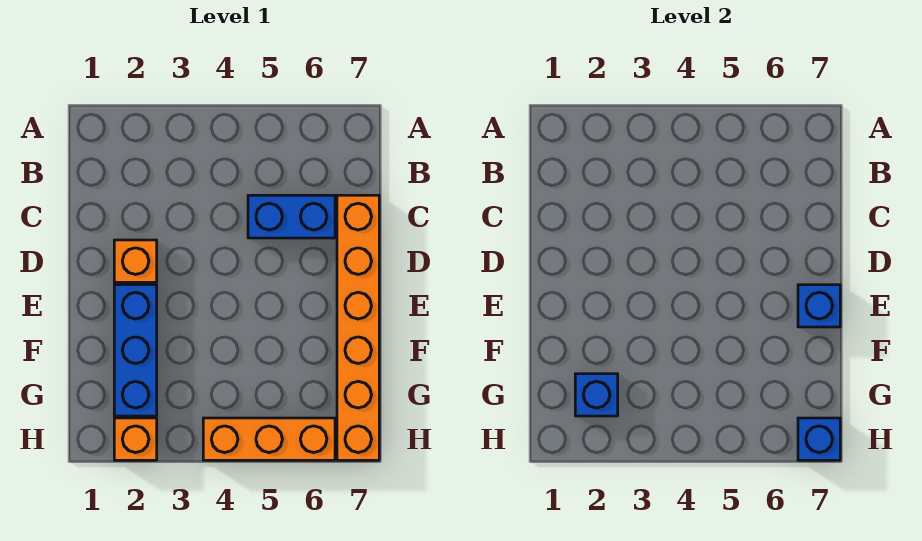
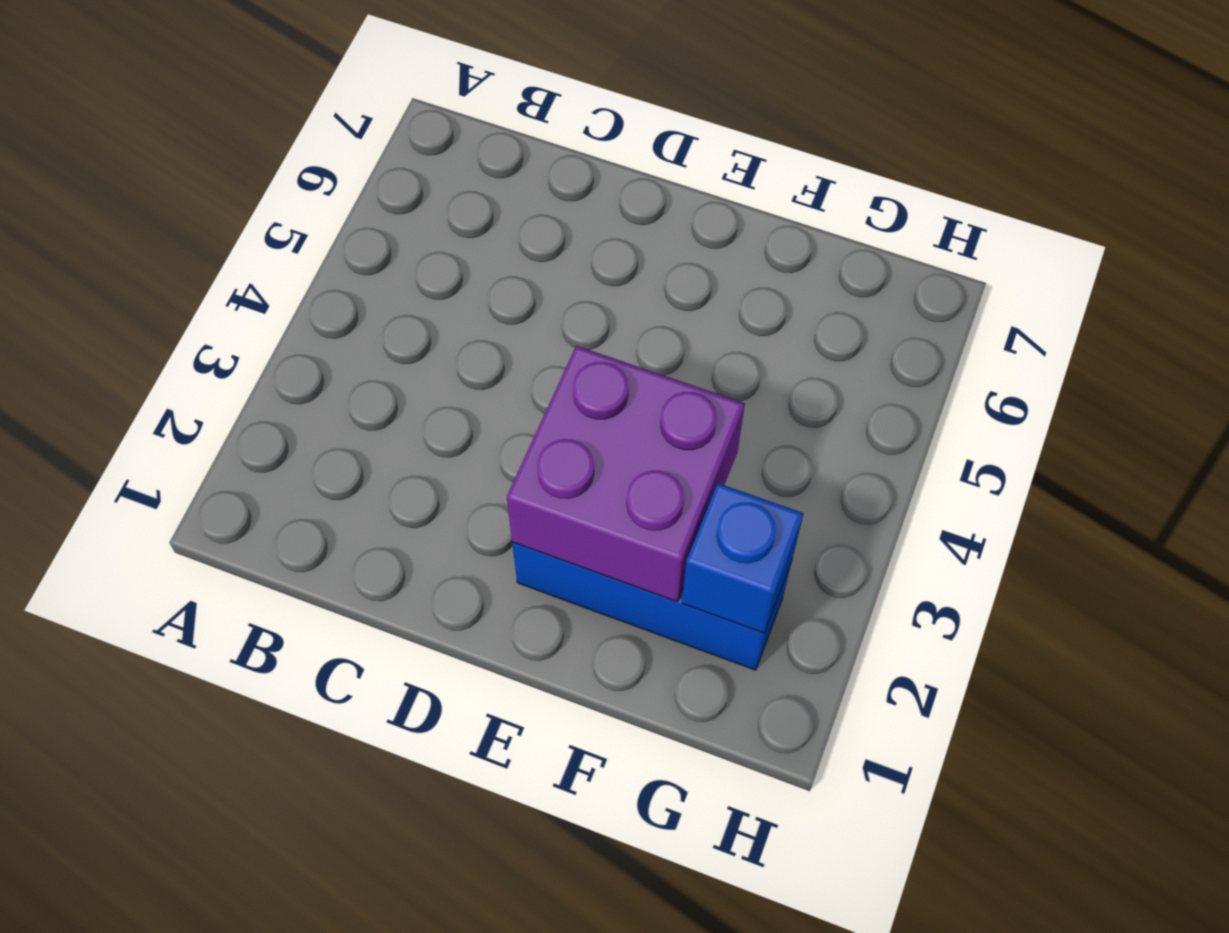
purple 2x2 brick [507,346,745,602] -> none
none -> blue 1x2 brick [248,195,335,238]
none -> orange 1x6 brick [337,195,379,460]

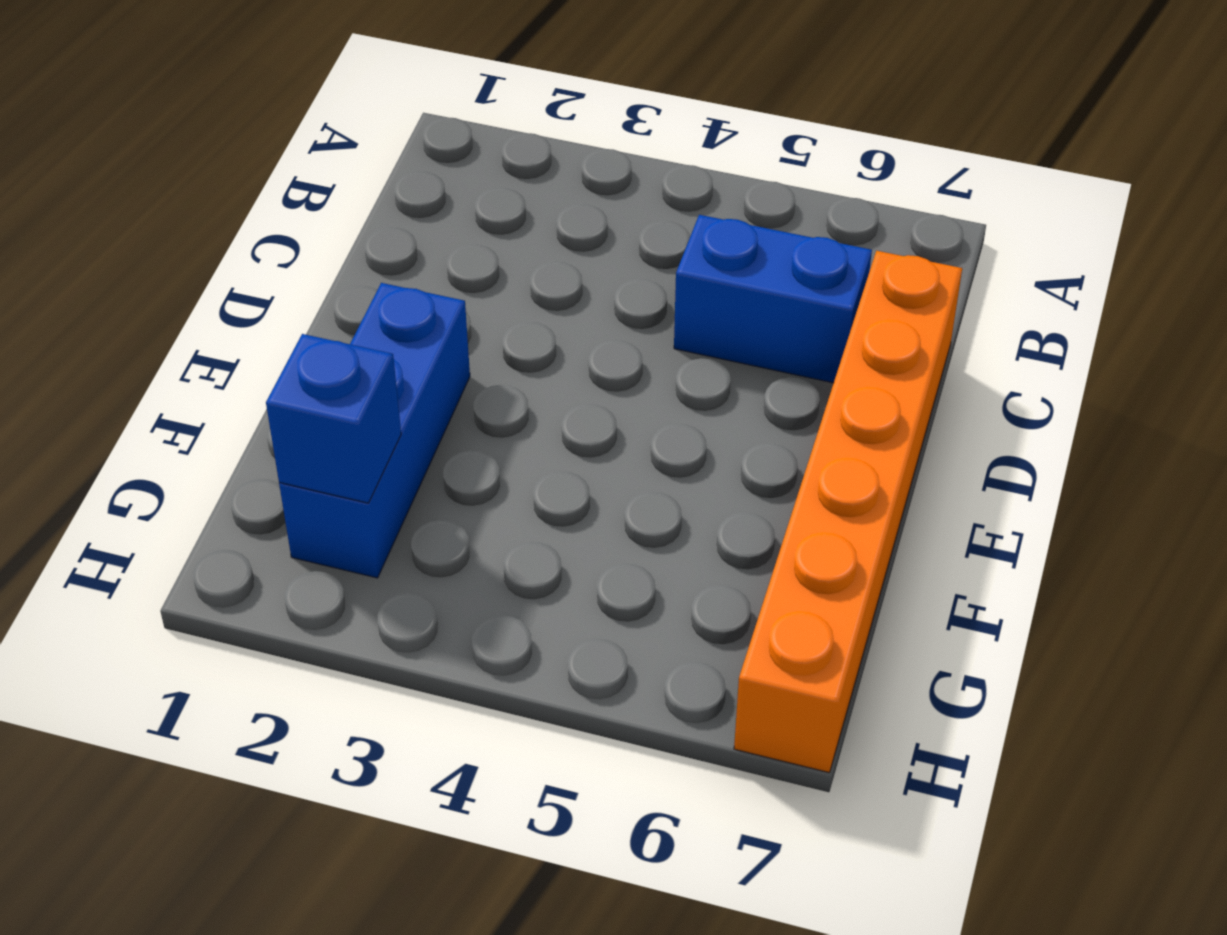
none -> orange 1x1 brick [114,240,157,282]
none -> orange 1x1 brick [114,418,157,460]

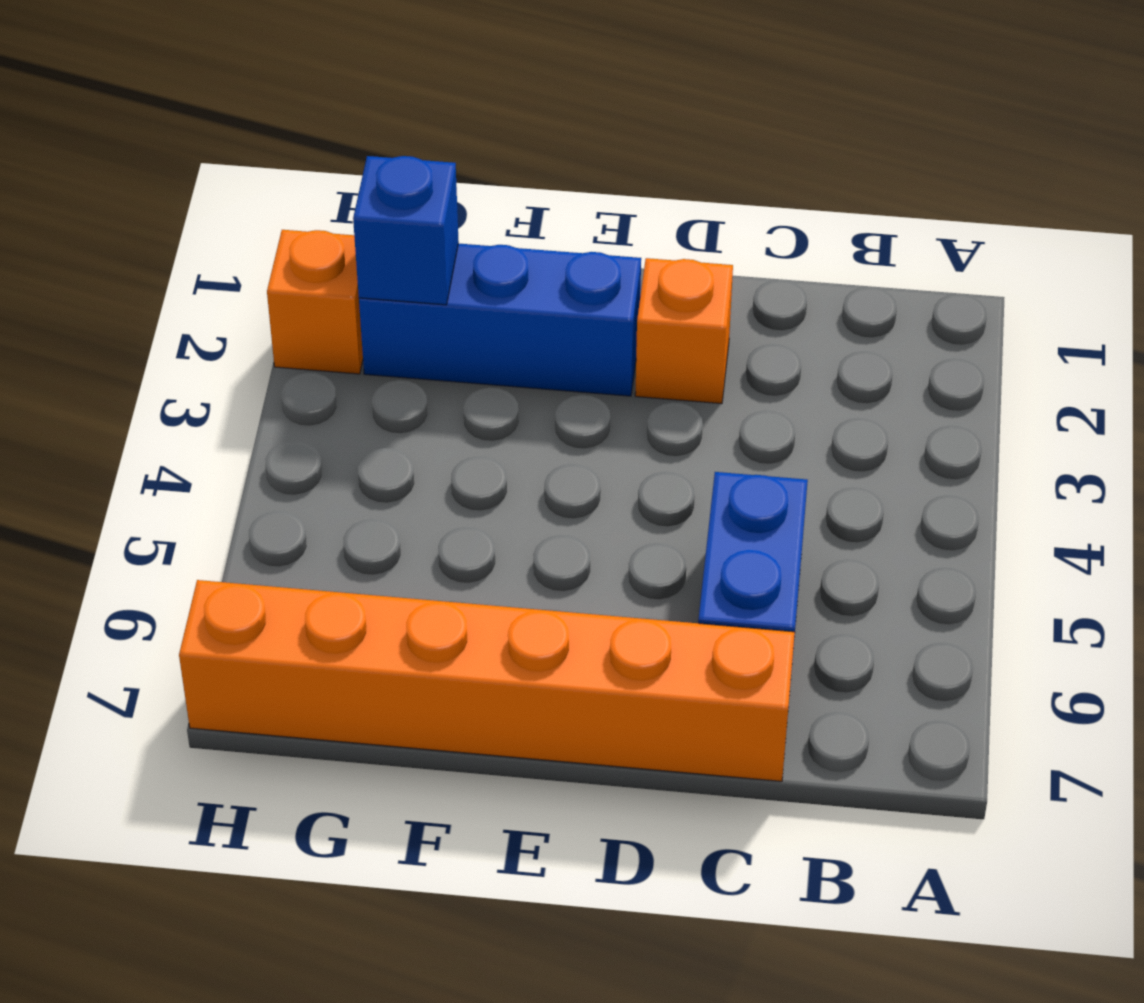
none -> orange 1x3 brick [203,418,335,460]
none -> blue 1x1 brick [798,285,840,327]

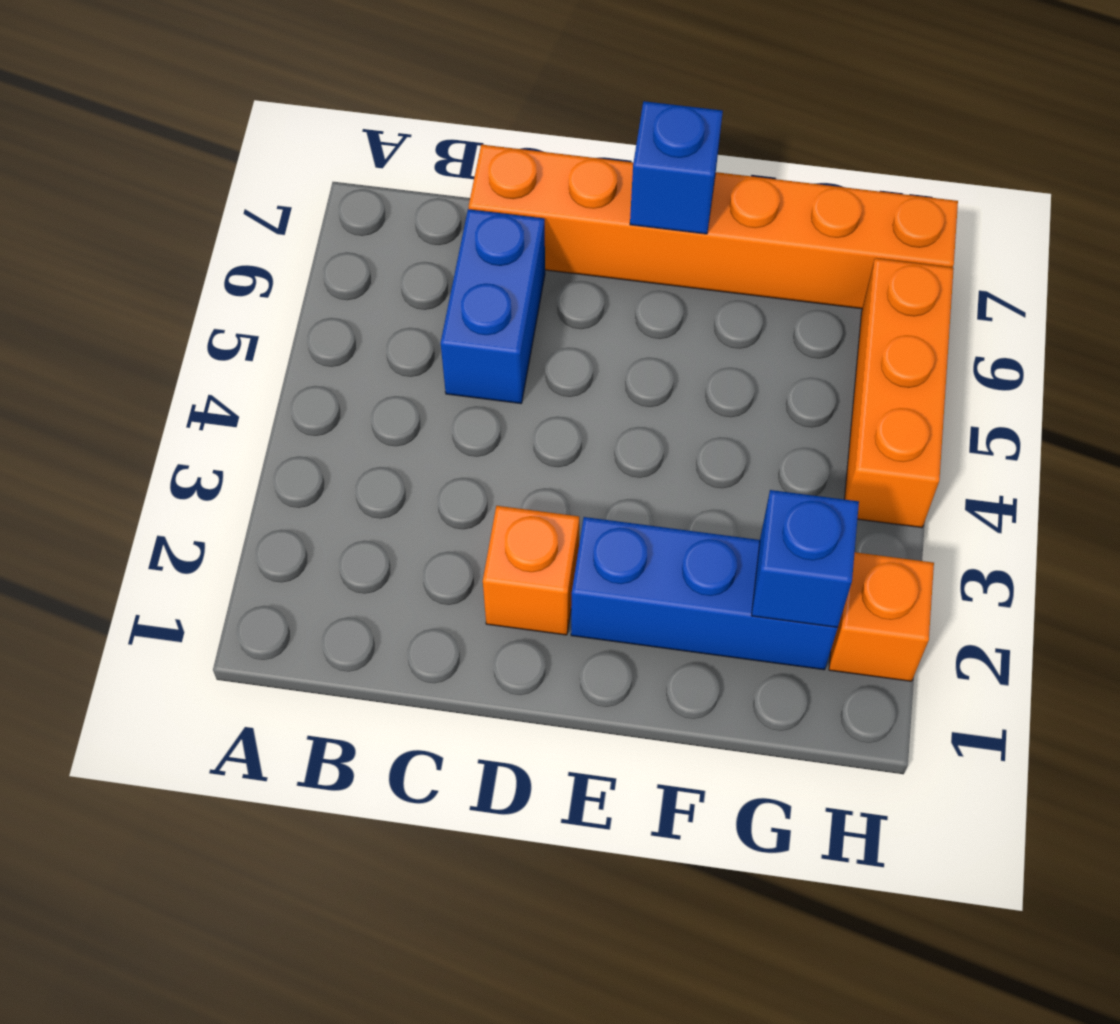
none -> blue 1x1 brick [798,418,840,460]

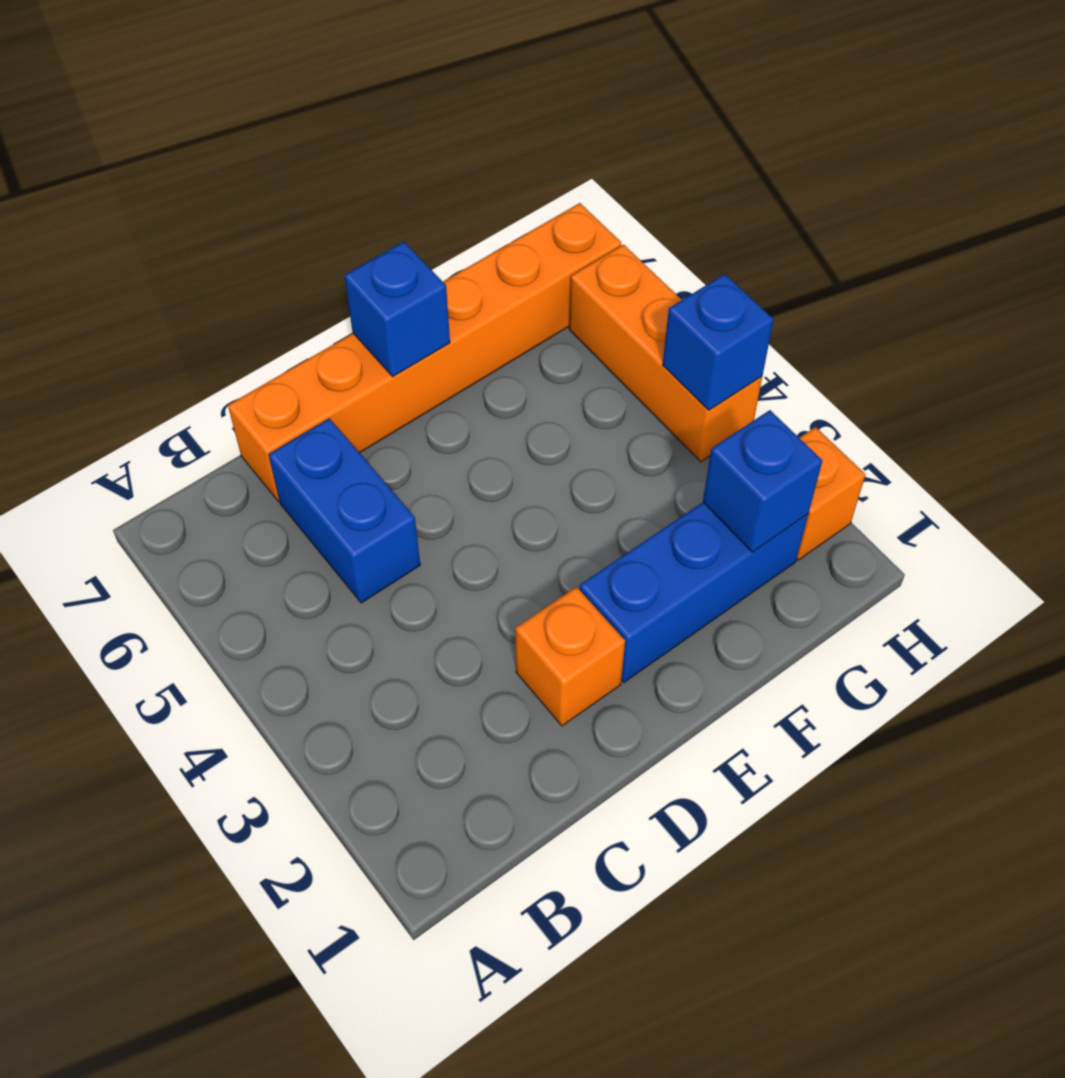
blue 1x1 brick [663,274,774,410] -> blue 1x1 brick moved to [798,418,840,460]

